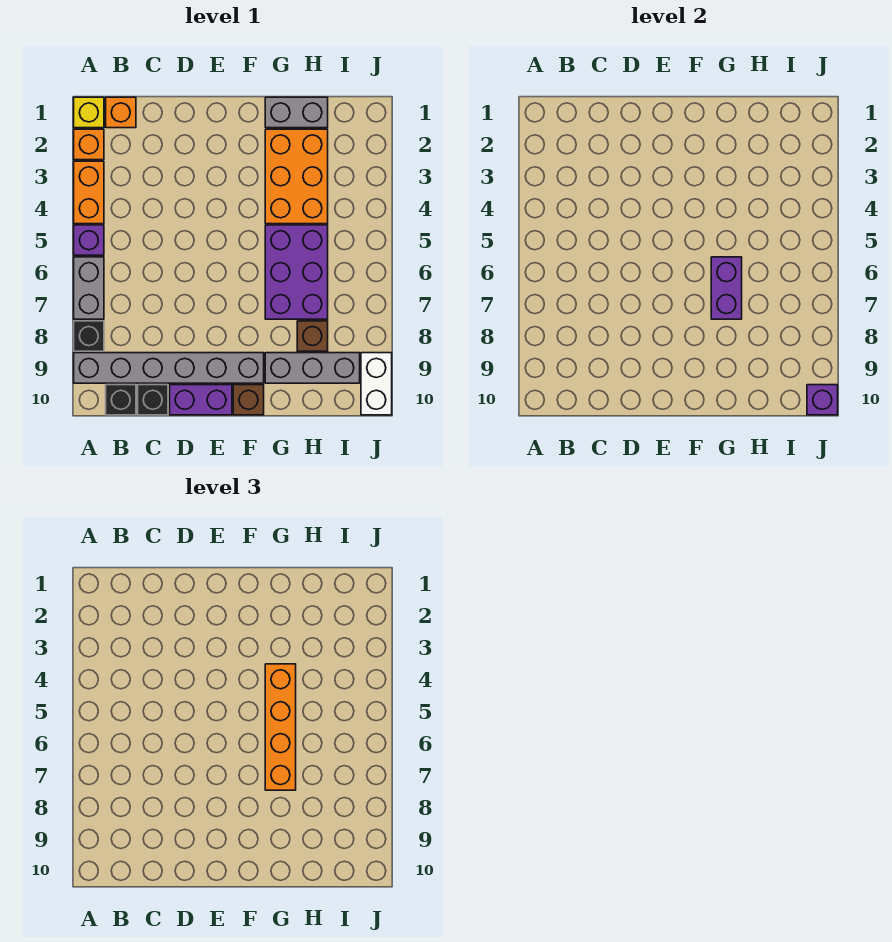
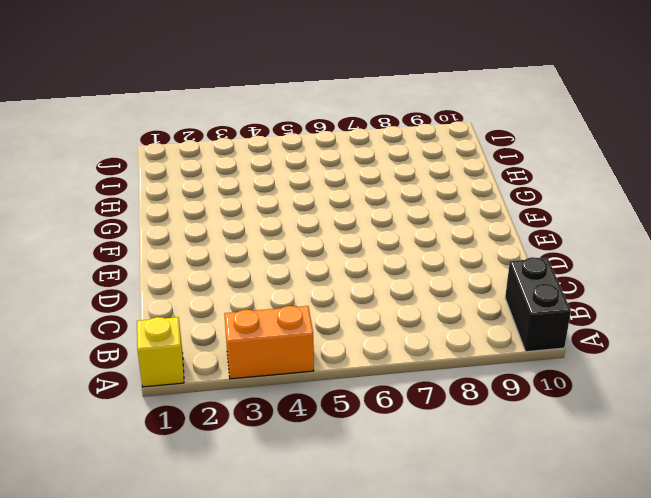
black 1x2 brick [505,257,571,352] -> black 1x1 brick [106,385,136,415]
none -> orange 1x1 brick [74,129,104,160]
none -> purple 1x1 brick [74,225,104,255]
none -> grey 1x2 brick [74,257,104,319]

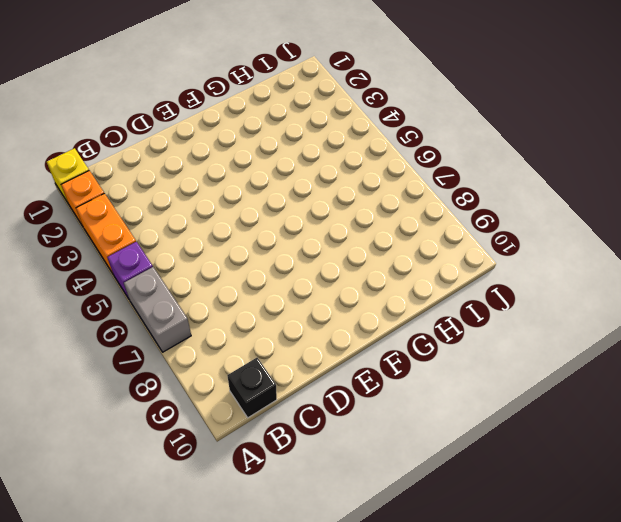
none -> black 1x1 brick [74,321,104,351]
none -> grey 1x6 brick [74,353,264,383]
none -> orange 1x1 brick [106,97,136,128]

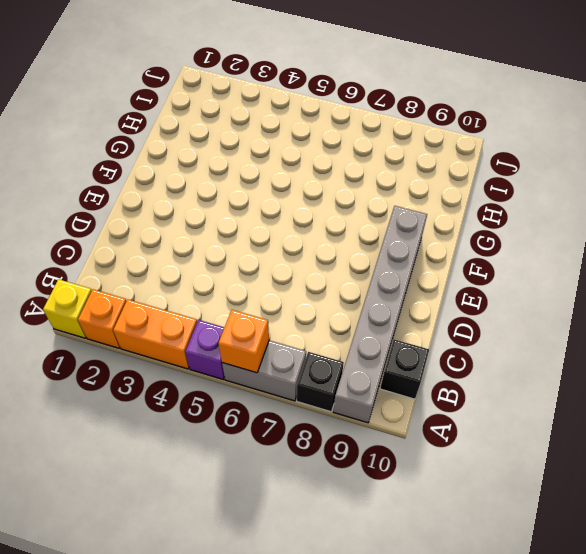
orange 1x1 brick [219,310,269,373] -> orange 1x1 brick moved to [106,97,136,128]
none -> black 1x1 brick [138,385,168,415]
none -> purple 1x2 brick [170,385,232,415]
none -> brown 1x1 brick [233,385,264,415]

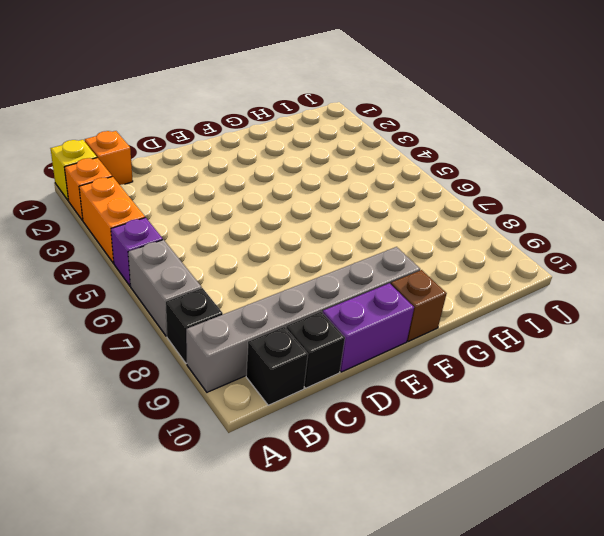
none -> grey 1x2 brick [265,97,328,128]
none -> orange 2x3 brick [265,129,328,224]
none -> purple 2x3 brick [265,225,328,319]

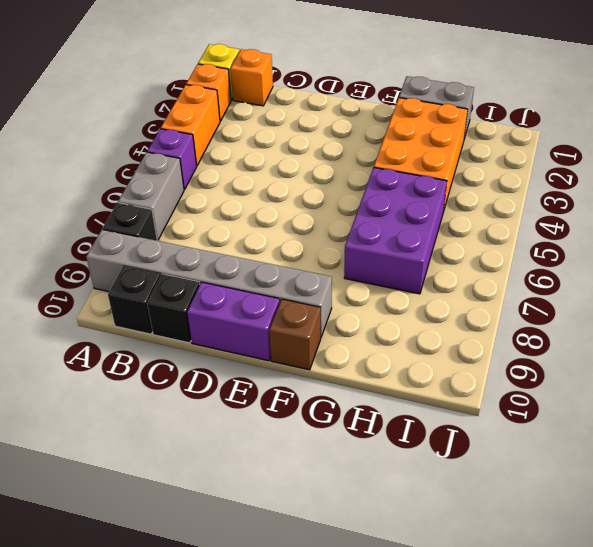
none -> grey 1x3 brick [265,353,360,383]
none -> brown 1x1 brick [297,321,328,351]
none -> white 1x2 brick [361,353,392,415]

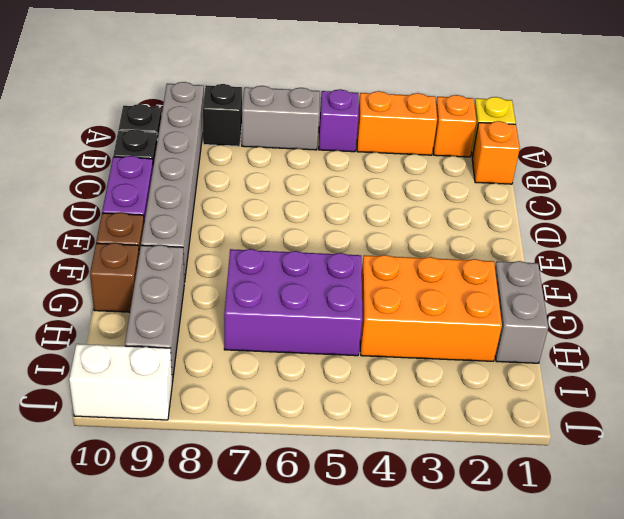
brown 1x1 brick [90,243,139,312] -> brown 1x1 brick moved to [297,321,328,351]
none -> purple 1x2 brick [711,257,742,319]
none -> purple 1x1 brick [807,385,838,415]
none -> orange 1x4 brick [265,664,296,790]

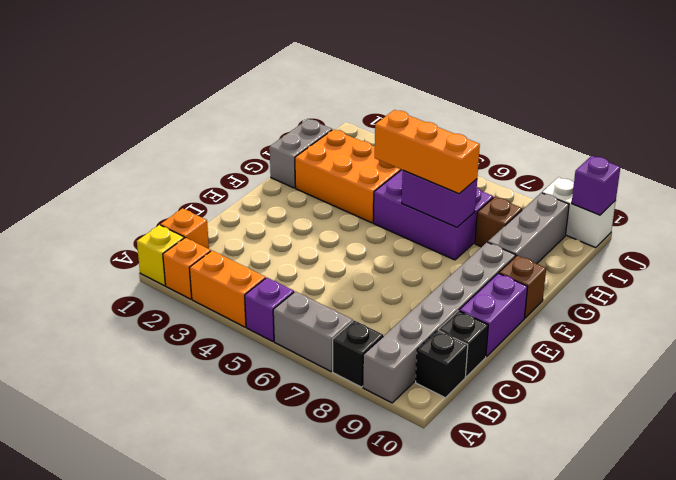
orange 1x3 brick [375,110,480,194] -> orange 1x4 brick [265,664,296,790]

